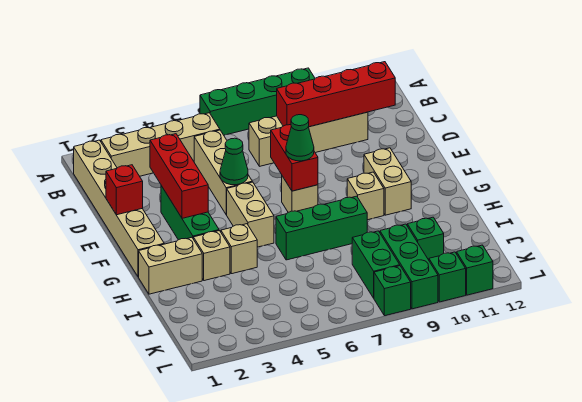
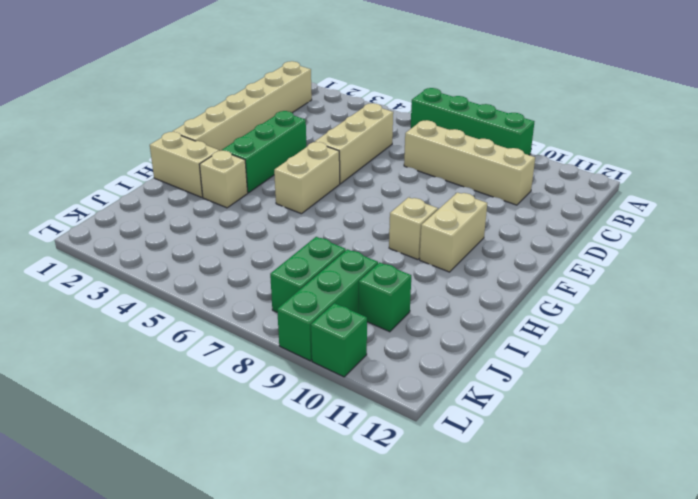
none -> tan 1x4 brick [101,113,220,176]
none -> tan 1x1 brick [282,176,318,212]
none -> tan 1x1 brick [221,224,257,274]

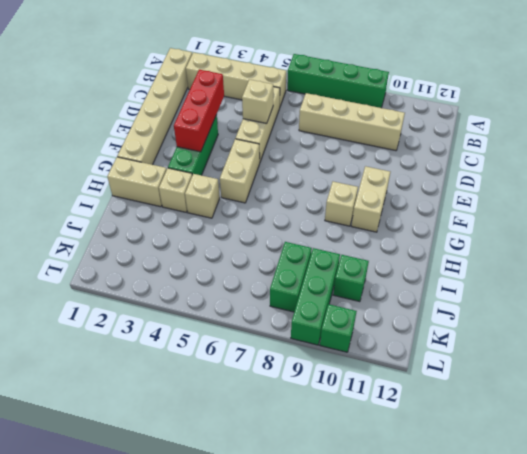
tan 1x1 brick [242,79,273,123] -> tan 1x1 brick moved to [282,176,318,212]
none -> green 1x3 brick [276,196,367,260]
none -> green 1x1 brick [374,266,411,316]
none -> green 1x1 brick [457,245,493,295]

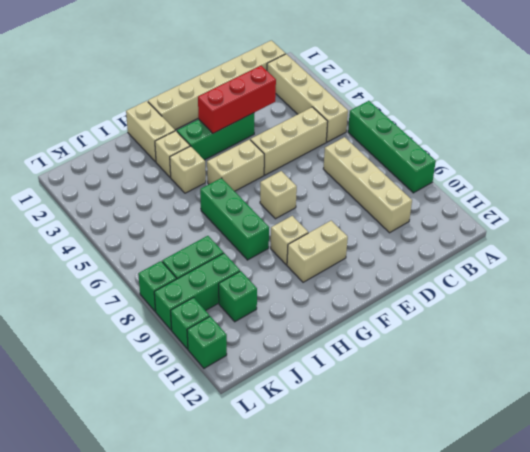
none -> red 1x4 brick [277,62,395,127]
none -> red 1x1 brick [106,165,143,215]
none -> green 1x1 cone [220,138,248,185]

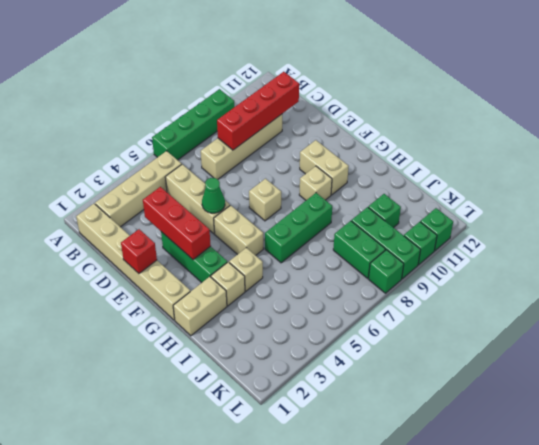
none -> red 1x2 brick [271,125,318,191]
none -> green 1x1 cone [286,115,314,161]

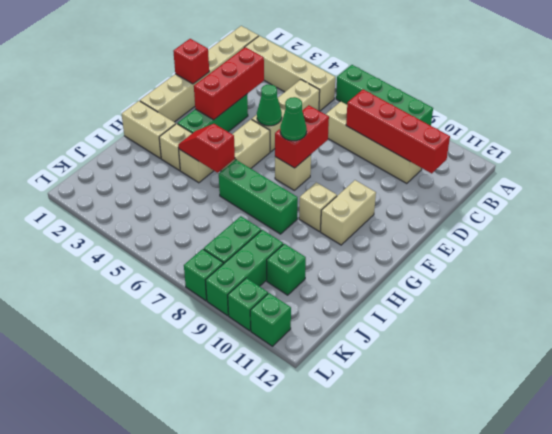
red 1x2 slope [178,124,235,173] -> none

